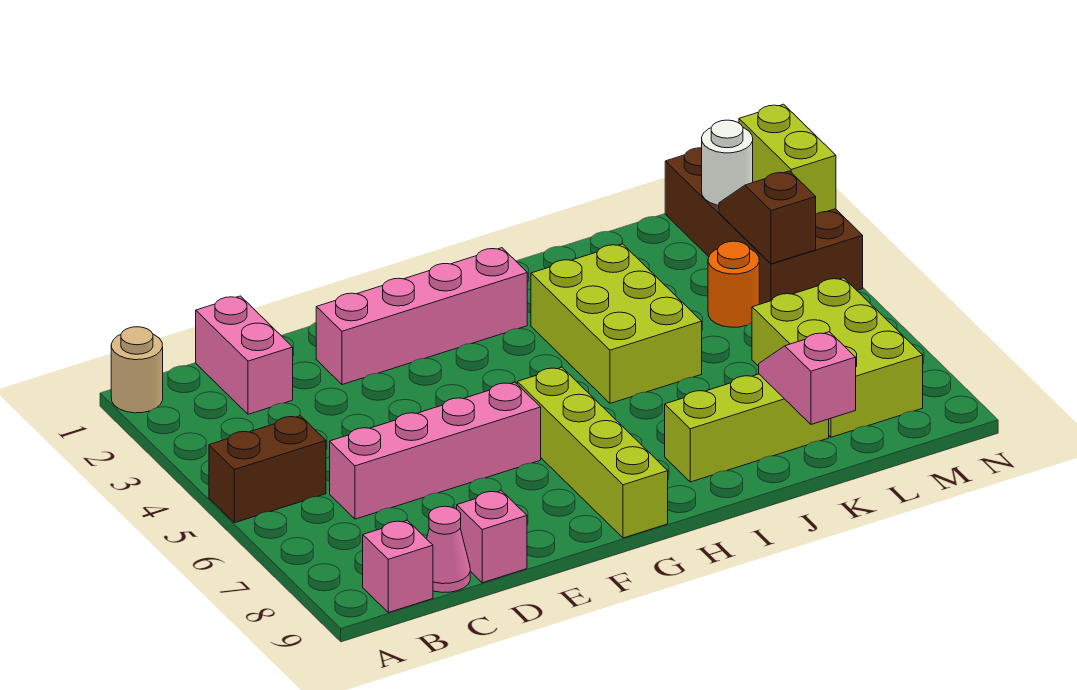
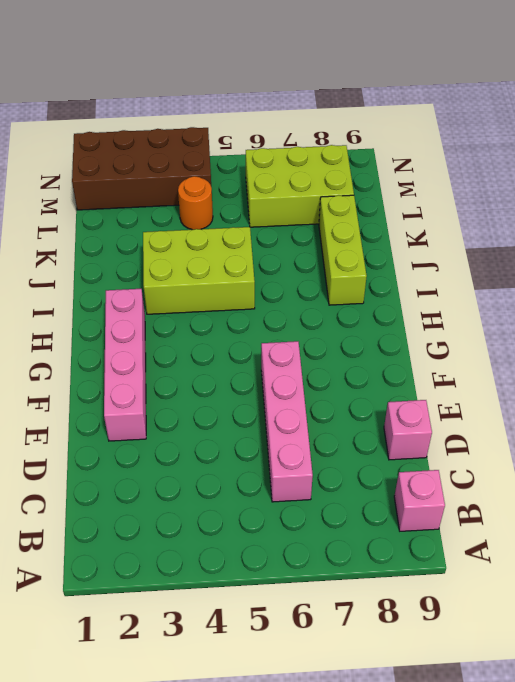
none -> tan 1x1 round brick [111,327,163,413]
none -> brown 1x2 brick [209,416,326,523]
none -> pink 1x2 brick [196,296,293,414]

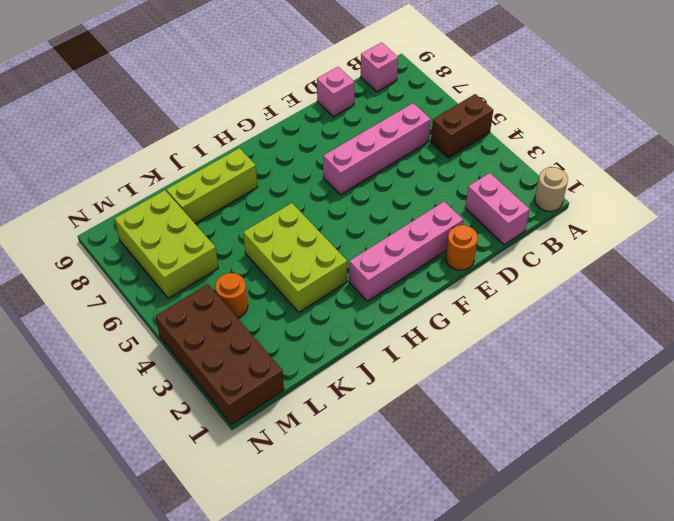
orange 1x1 round brick [446,225,478,270] -> none
none -> pink 1x1 cone [427,506,470,593]
none -> lime 1x4 brick [517,367,668,538]
none -> pink 1x2 slope [759,332,856,424]

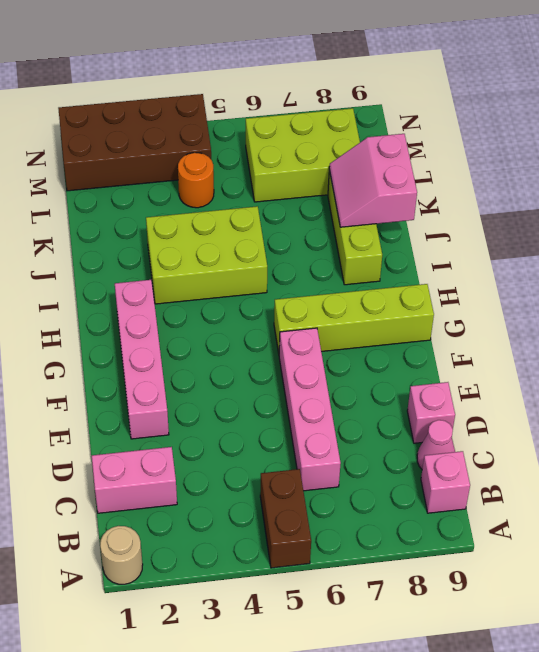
pink 2x2 slope [329,134,417,227] -> pink 1x2 slope [759,332,856,424]
none -> white 1x1 round brick [702,120,753,205]
none -> brown 1x2 slope [719,171,816,264]
none -> lime 1x2 brick [739,104,836,214]

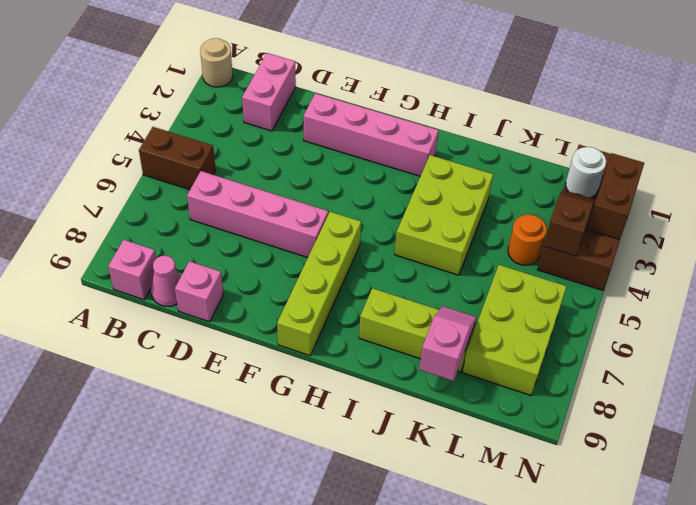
brown 1x2 brick [587,153,644,240] -> lime 1x2 brick [739,104,836,214]

